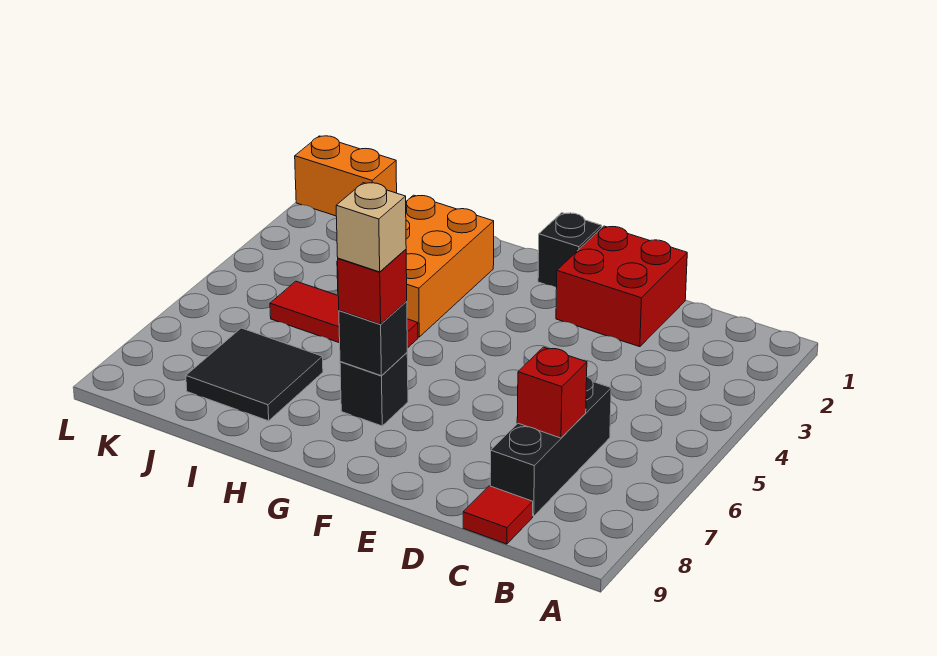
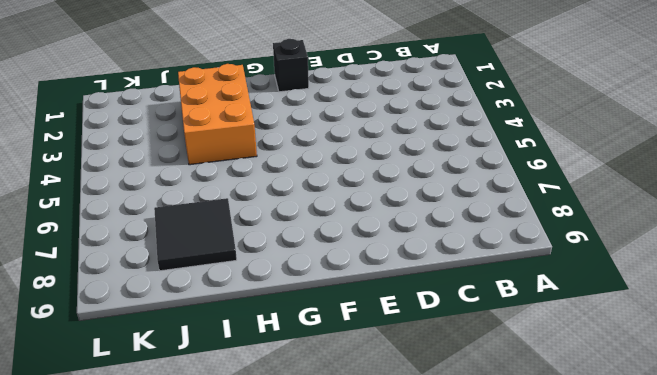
none -> black 1x3 brick [490,377,611,516]
none -> red 1x1 tile [463,486,533,544]
none -> red 2x2 brick [556,226,687,347]

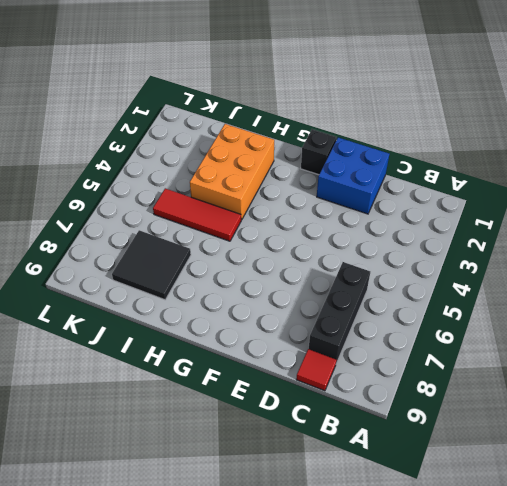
blue 2x2 brick [317,137,389,214] -> red 2x2 brick [556,226,687,347]
none -> black 1x1 brick [340,353,408,426]
none -> orange 1x2 brick [295,136,397,216]
none -> red 1x1 brick [517,347,587,438]

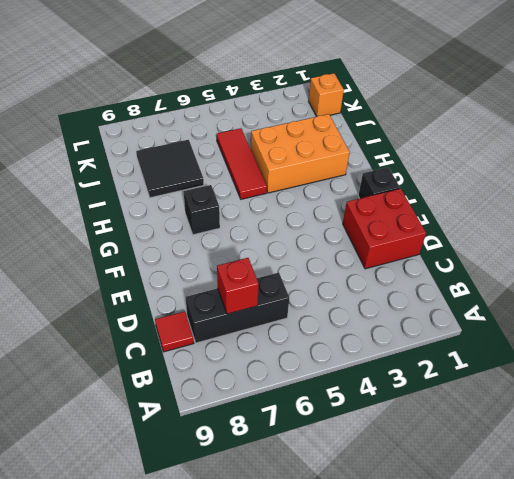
orange 1x1 brick [309,73,344,117] -> orange 1x2 brick [295,136,397,216]
none -> black 1x1 brick [339,301,407,376]
none -> red 1x1 brick [338,249,407,324]
none -> tan 1x1 brick [336,183,406,272]

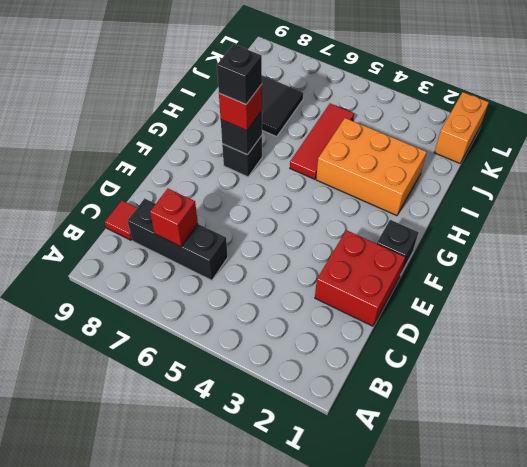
black 1x1 brick [217,44,262,104] -> tan 1x1 brick [336,183,406,272]

